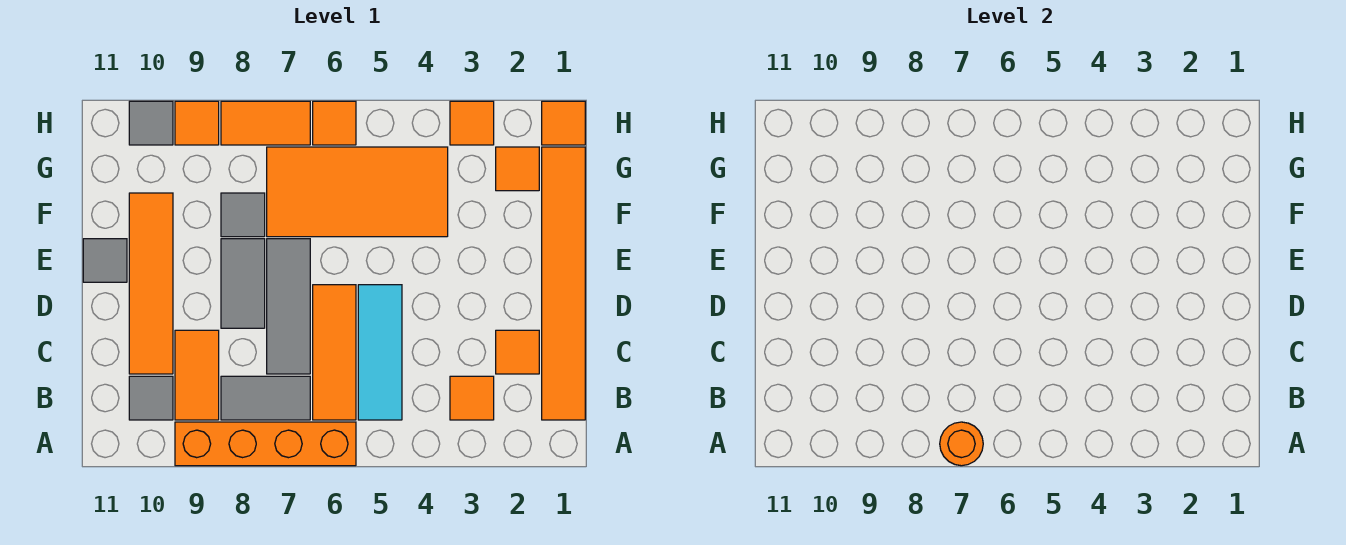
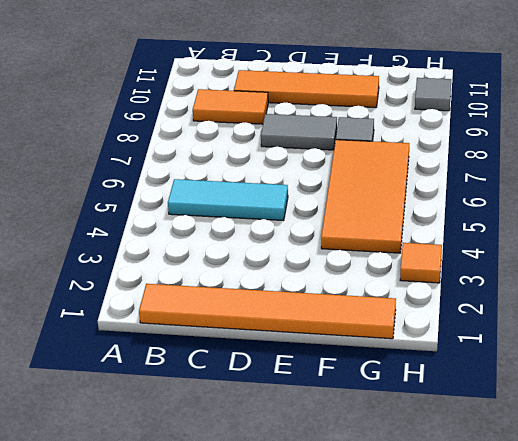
none -> orange 1x4 brick [175,422,356,466]
none -> orange 1x1 tile [450,376,494,420]
none -> orange 1x3 tile [313,285,356,420]

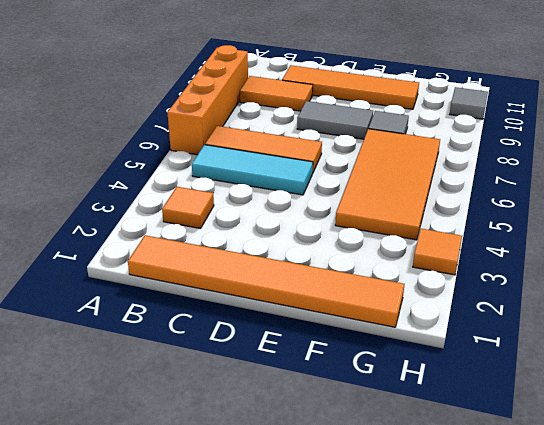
none -> grey 1x2 tile [221,376,310,420]
none -> grey 1x1 tile [129,376,173,420]
none -> orange 1x1 tile [496,330,539,374]

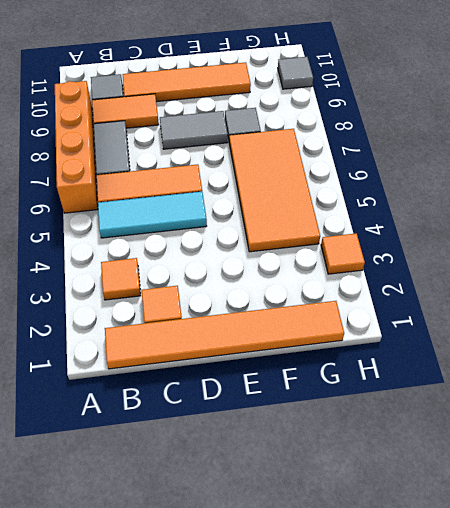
none -> grey 1x3 tile [267,239,310,374]
none -> grey 1x1 tile [83,239,127,282]
none -> orange 1x1 tile [496,147,539,191]

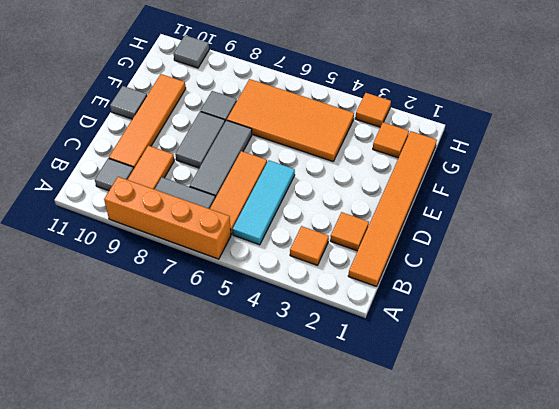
none -> orange 1x1 tile [542,101,585,145]
none -> orange 1x1 tile [313,101,356,145]
none -> orange 1x2 tile [221,101,310,145]

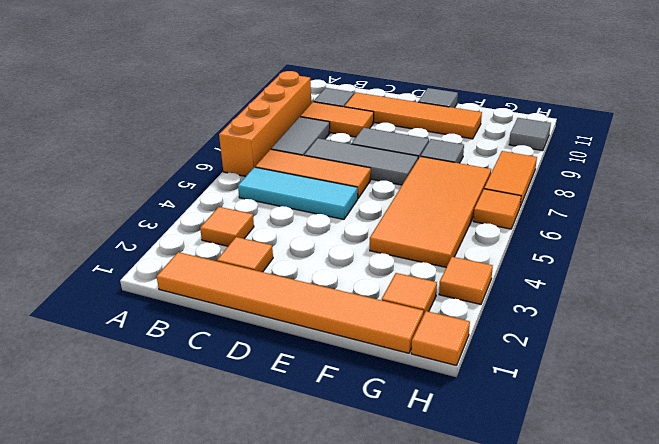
none -> orange 1x1 tile [175,101,219,145]
none -> orange 1x1 round brick [940,422,983,466]

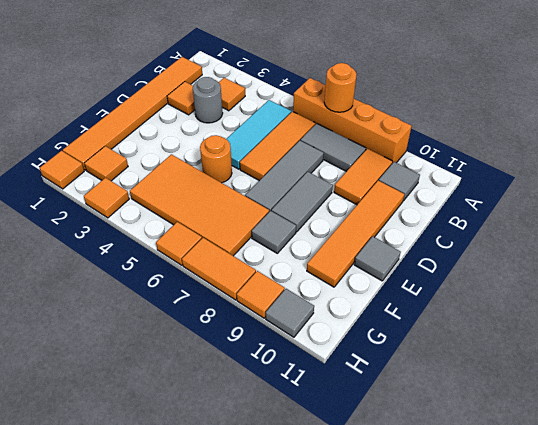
grey 1x1 round brick [193,77,223,123] -> none
orange 1x1 round brick [200,135,232,183] -> none

